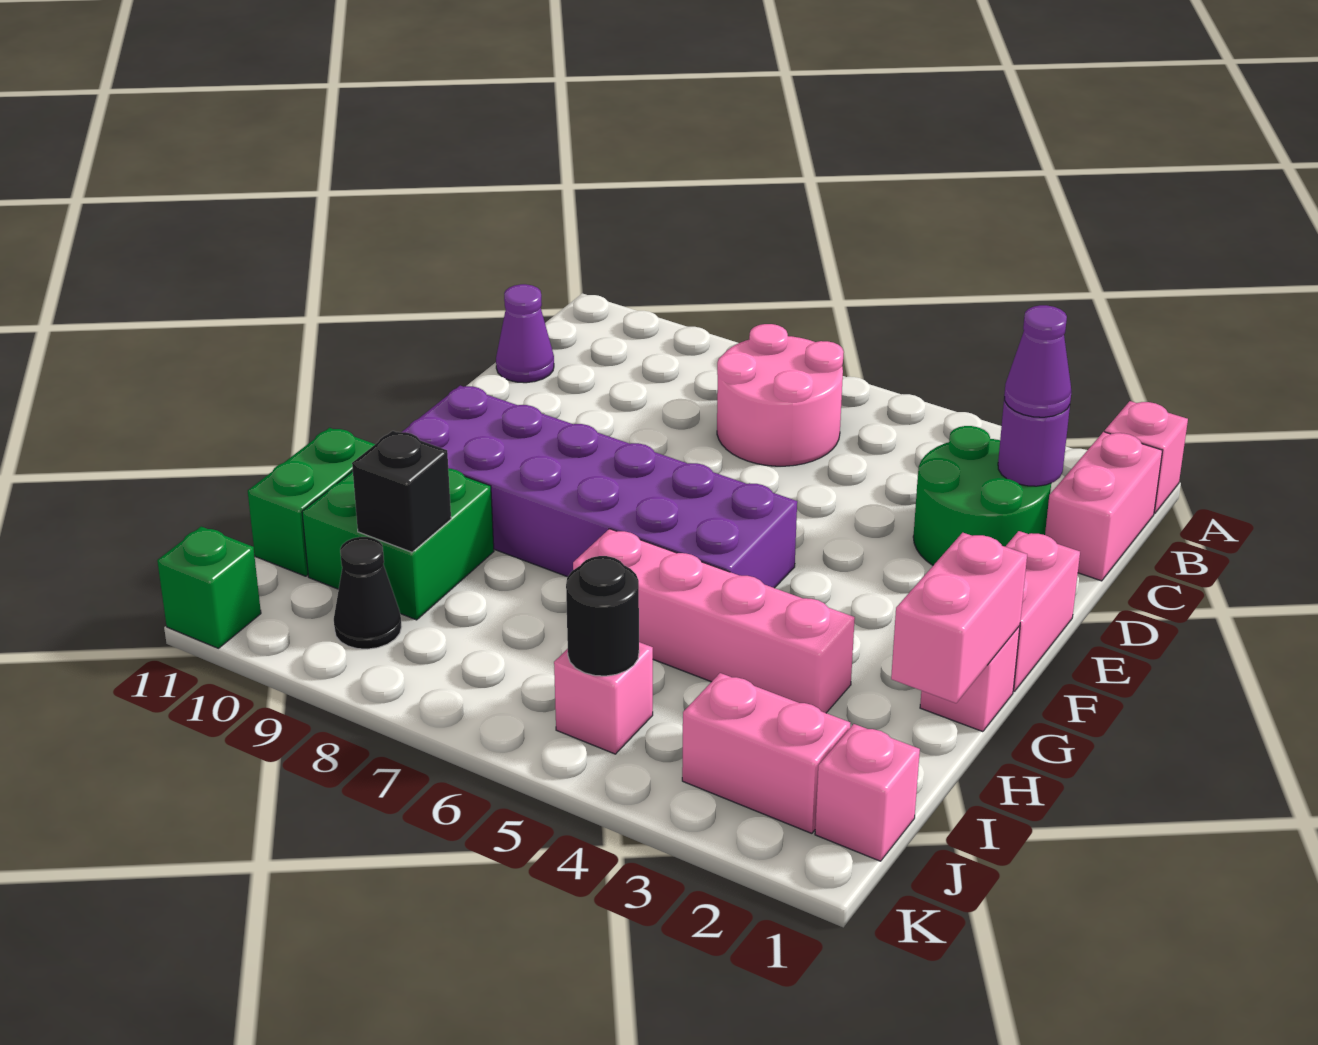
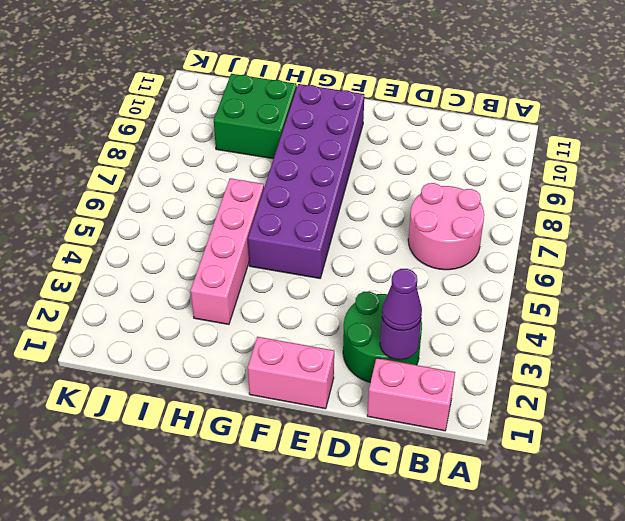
none -> pink 1x1 brick [1105,401,1188,513]
none -> purple 1x1 cone [496,284,554,383]
none -> pink 1x1 brick [920,626,1020,732]

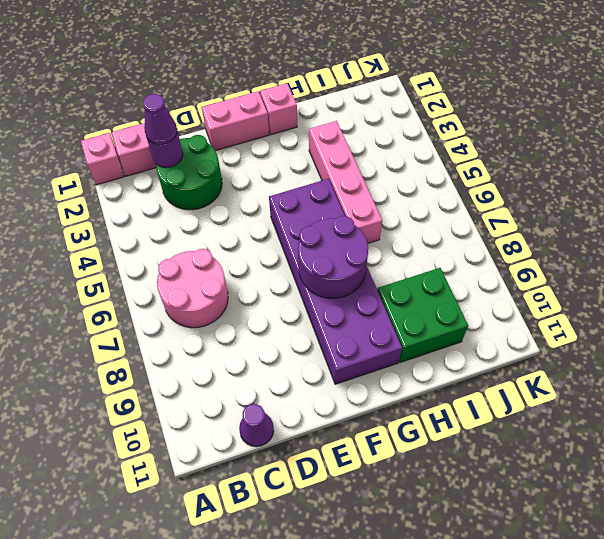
purple 2x2 round brick [298,216,368,298] -> none
none -> green 1x2 brick [248,428,375,576]
none -> pink 1x1 brick [815,724,920,861]
none -> pink 1x2 brick [682,673,850,833]

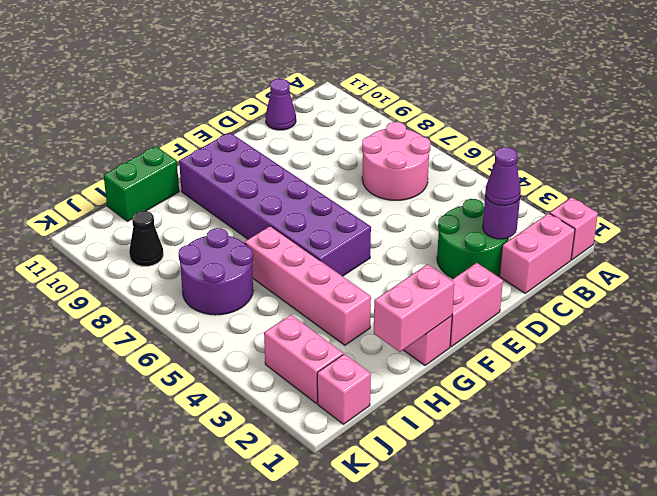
purple 2x2 round brick [179,228,253,315] -> none
none -> green 2x2 brick [302,469,494,620]
none -> pink 1x1 brick [554,642,653,754]
none -> green 1x1 brick [157,527,261,648]

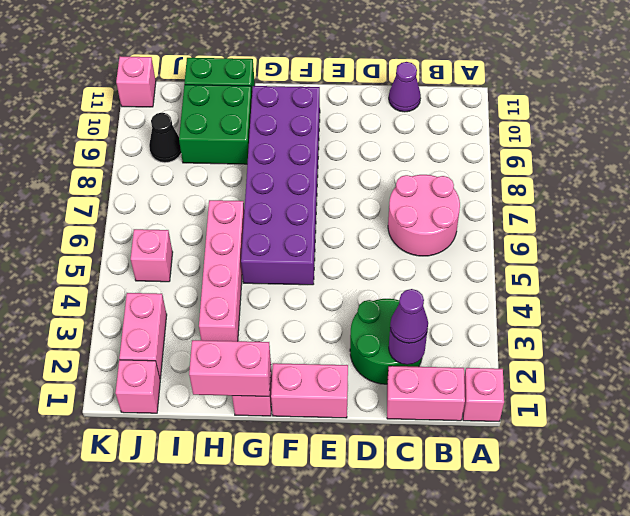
pink 1x1 brick [116,56,156,107] -> green 1x1 brick [157,527,261,648]
none -> black 1x1 brick [352,431,451,552]
none -> black 1x1 round brick [566,556,639,676]

